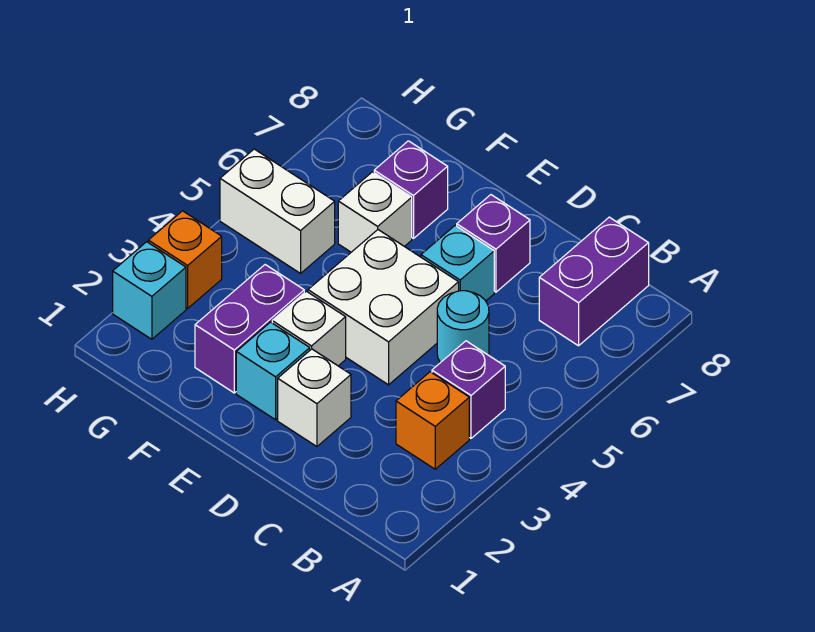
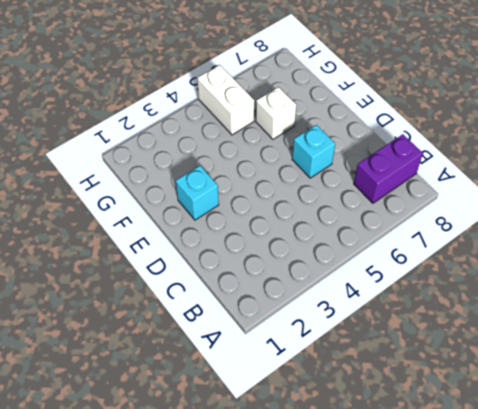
none -> orange 1x1 brick [396,372,469,469]
none -> purple 1x1 brick [432,341,505,438]
none -> cyan 1x1 round brick [437,291,489,363]

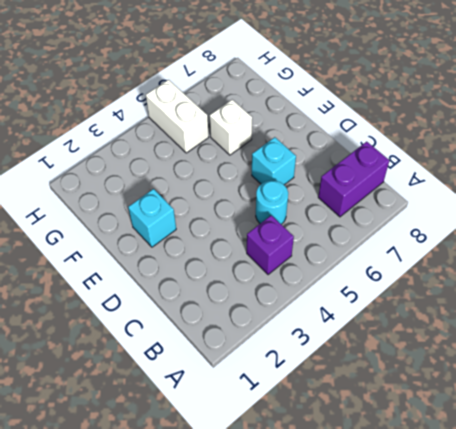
none -> orange 1x1 brick [396,372,469,469]
none -> white 1x1 brick [278,349,351,447]
none -> white 2x2 brick [308,230,459,385]

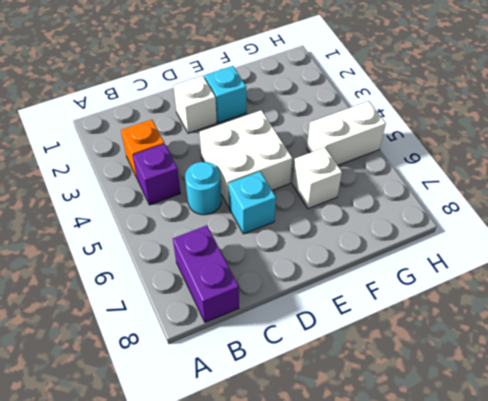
none -> purple 1x1 brick [457,195,530,292]
none -> white 1x1 brick [272,291,346,366]
none -> purple 1x2 brick [195,265,304,393]

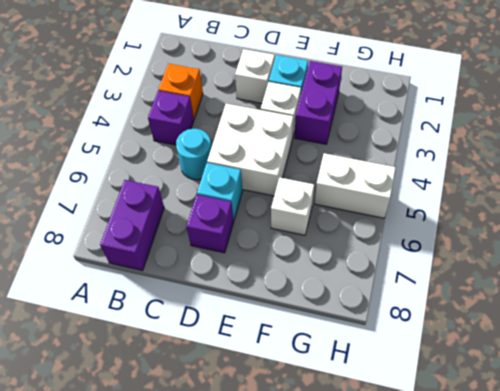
none -> purple 1x1 brick [374,141,448,239]
none -> cyan 1x1 brick [113,242,186,339]
none -> orange 1x1 brick [148,211,222,308]

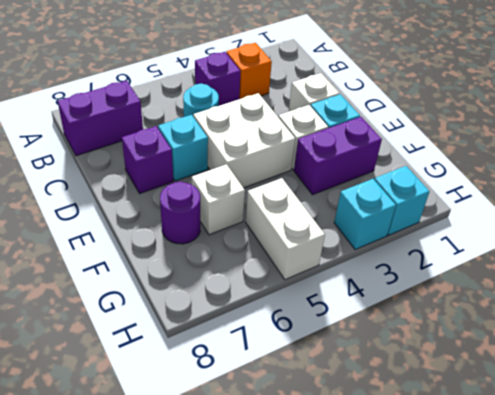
purple 1x1 round brick [160,182,200,244] -> purple 1x1 brick [374,141,448,239]
cyan 1x1 brick [334,179,396,249] -> orange 1x1 brick [148,211,222,308]

